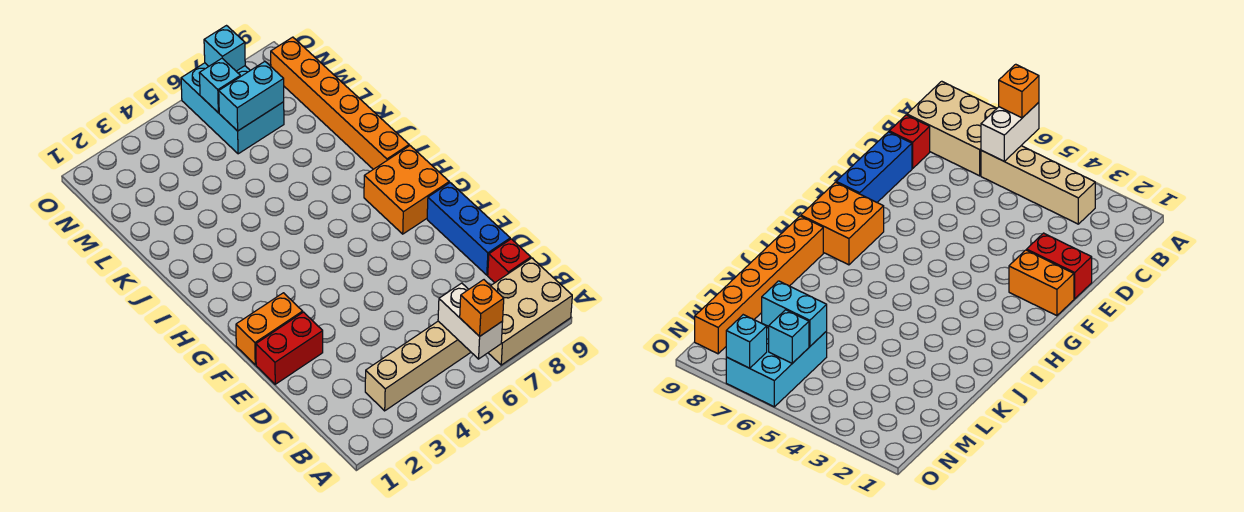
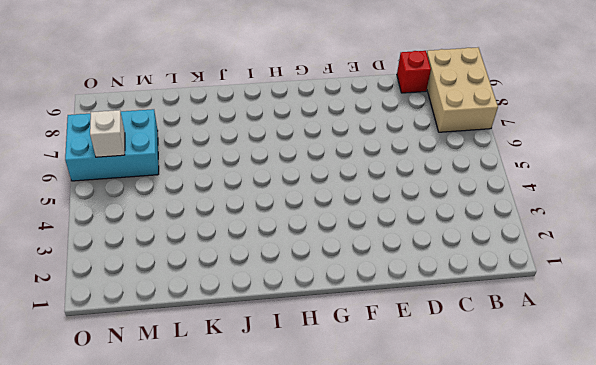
white 1x1 brick [90,110,125,157] -> cyan 1x1 brick [199,59,240,113]
none -> tan 1x4 brick [365,321,471,411]
none -> blue 1x3 brick [427,183,510,275]
none -> red 1x2 brick [256,312,323,384]

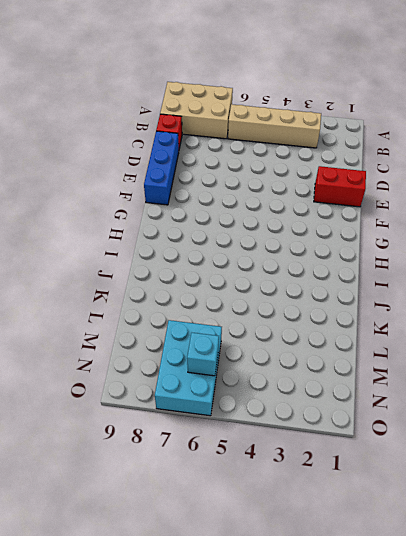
none -> orange 1x2 brick [236,293,303,365]
none -> orange 2x2 brick [364,146,449,234]
none -> orange 1x6 brick [271,37,409,169]

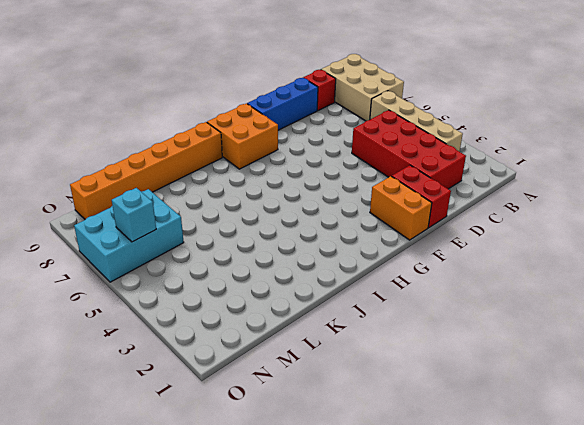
red 2x4 brick [352,110,466,189] -> none
none -> white 1x2 brick [438,283,503,359]
none -> cyan 1x2 brick [219,62,284,131]
none -> cyan 1x1 brick [204,26,245,71]

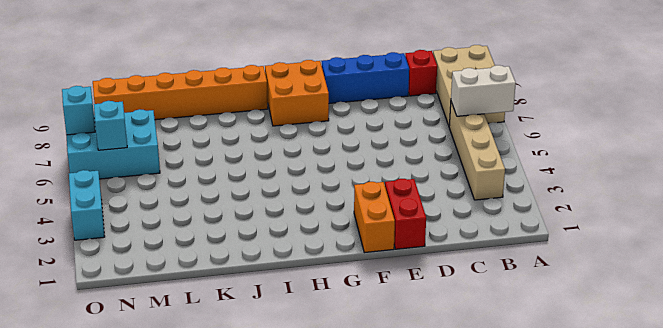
cyan 1x2 brick [69,170,105,240] -> cyan 1x2 brick moved to [219,62,284,131]
none -> orange 1x1 brick [460,280,504,336]

